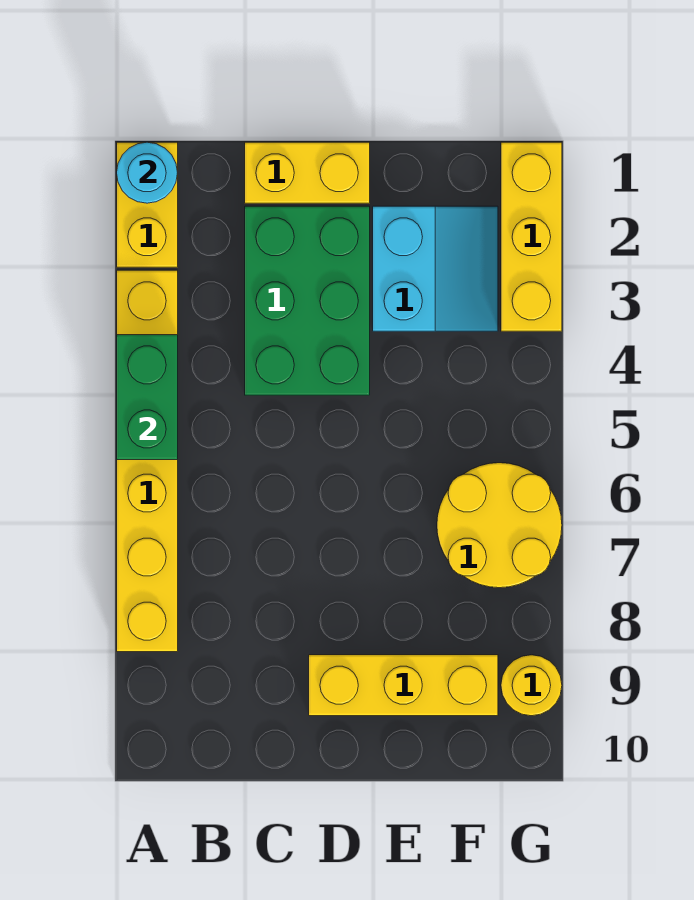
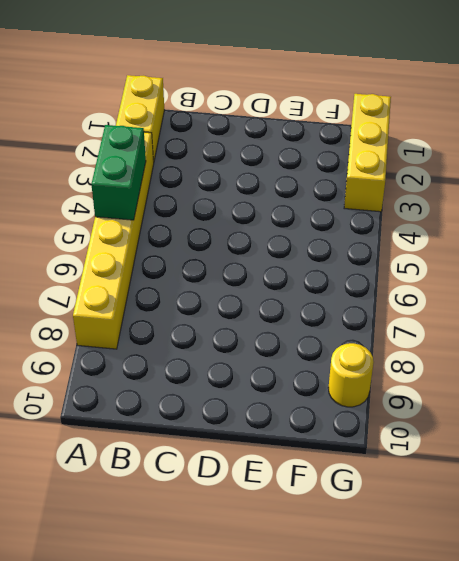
none -> yellow 1x2 brick [245,142,370,203]
none -> green 2x3 brick [245,206,370,395]

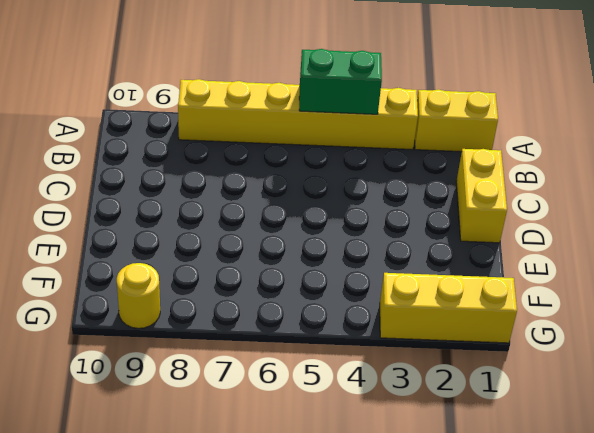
none -> green 2x3 brick [245,206,370,395]
none -> yellow 1x3 brick [309,655,498,716]

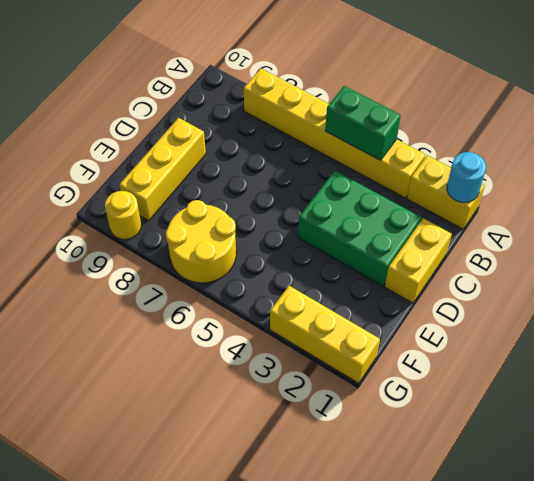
none -> cyan 2x2 slope [373,206,498,331]

